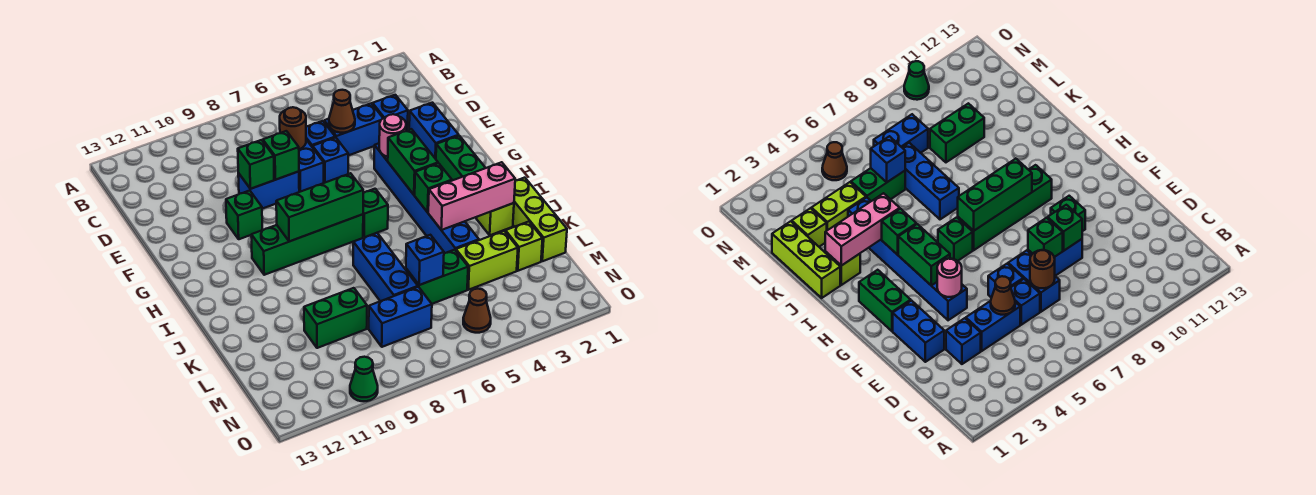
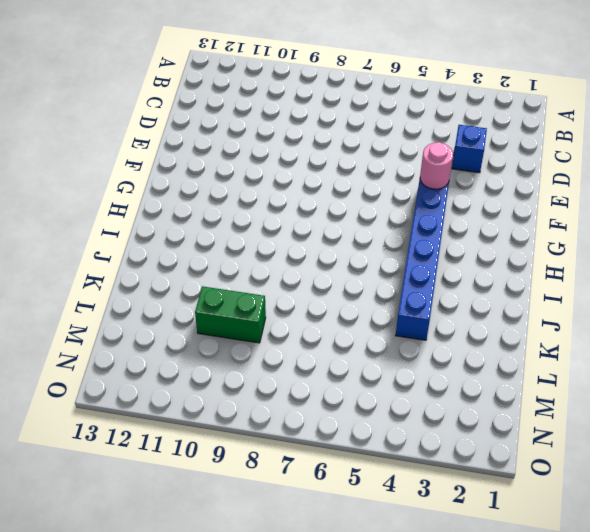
none -> blue 1x2 brick [324,103,383,156]
none -> blue 1x1 brick [306,121,335,148]
none -> blue 1x2 brick [299,140,324,192]
none -> blue 1x2 brick [409,103,459,159]

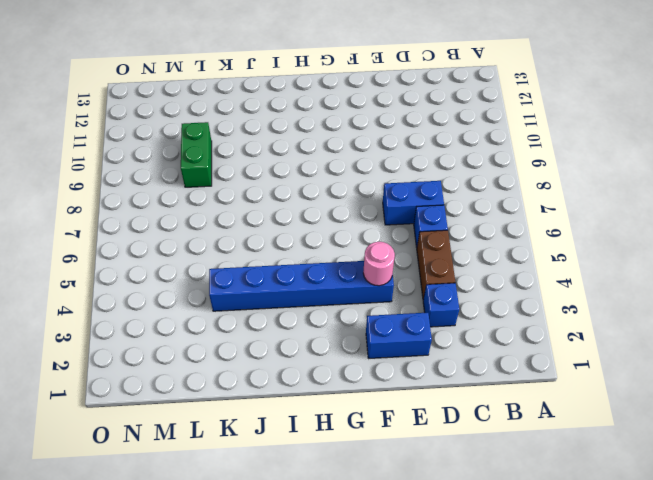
brown 1x2 brick [417,230,455,300] -> blue 1x2 brick [324,103,383,156]
none -> blue 1x1 brick [313,137,348,183]
none -> blue 1x2 brick [238,171,299,209]
none -> green 1x1 brick [226,191,262,239]
none -> green 1x2 brick [436,136,485,181]

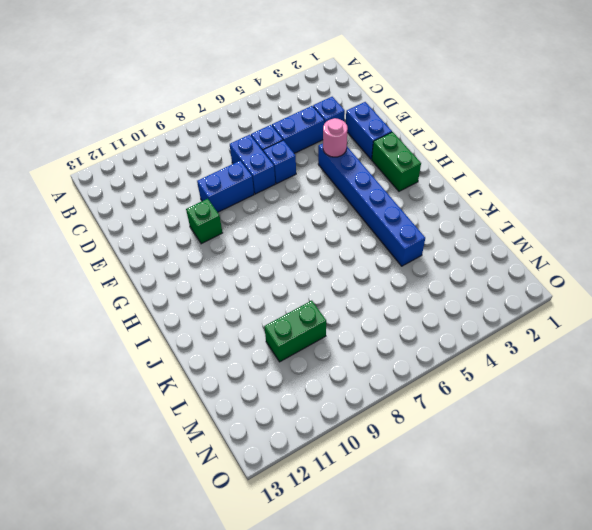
none -> green 1x1 brick [363,189,388,237]
none -> green 1x4 brick [251,214,363,275]
none -> lime 1x3 brick [513,178,567,261]
none -> lime 1x1 brick [476,203,514,235]

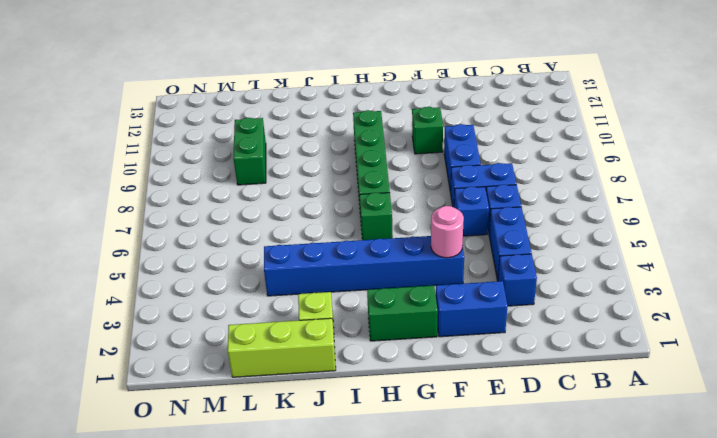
none -> blue 1x3 brick [353,233,418,301]
none -> lime 1x1 brick [505,222,543,271]
none -> lime 1x2 brick [456,231,518,290]
none -> green 1x2 brick [406,250,468,304]

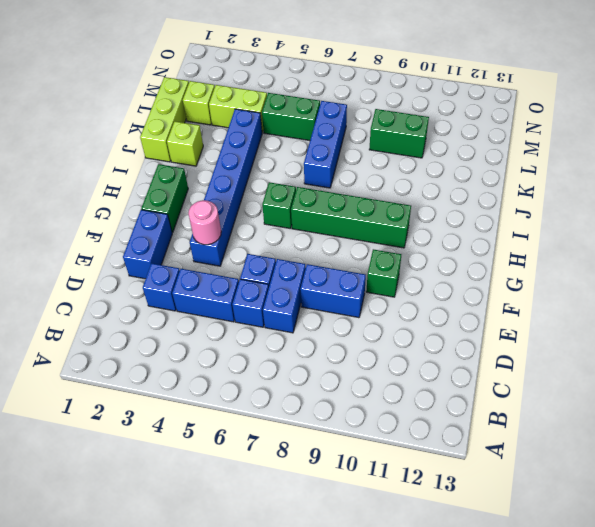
none -> blue 1x2 brick [369,287,432,347]
none -> brown 1x1 cone [463,289,491,333]
none -> green 1x1 cone [350,357,378,401]
none -> brown 1x1 cone [329,90,355,133]

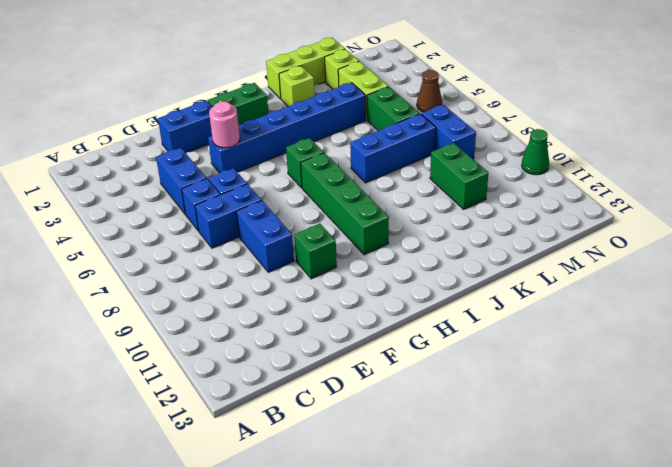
none -> blue 1x1 brick [373,95,408,131]
none -> brown 1x1 cone [329,90,355,133]
none -> brown 1x1 round brick [280,107,306,149]
none -> green 1x1 brick [263,131,299,180]

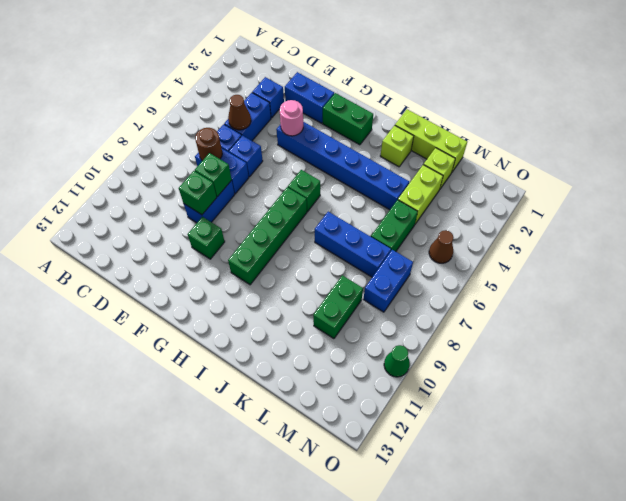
none -> green 1x2 brick [388,129,438,195]
none -> green 1x3 brick [276,173,363,242]
none -> green 1x1 brick [415,163,452,212]
none -> pink 1x3 brick [428,162,515,230]

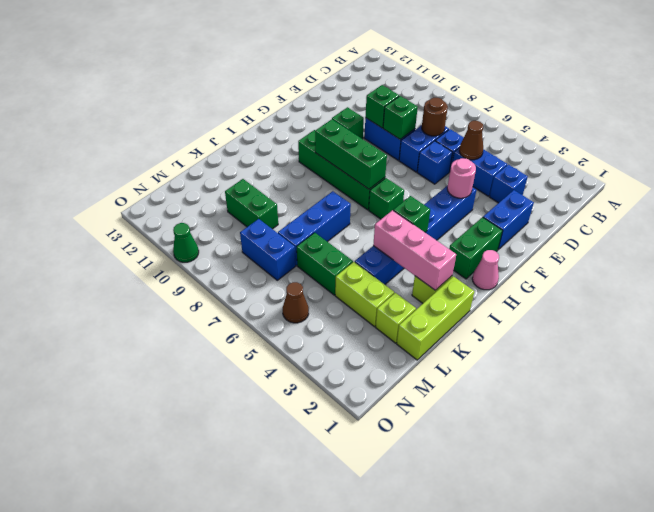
pink 1x1 cone [472,250,499,290] -> none
none -> green 1x2 brick [388,129,438,195]
none -> blue 1x1 brick [406,235,444,285]

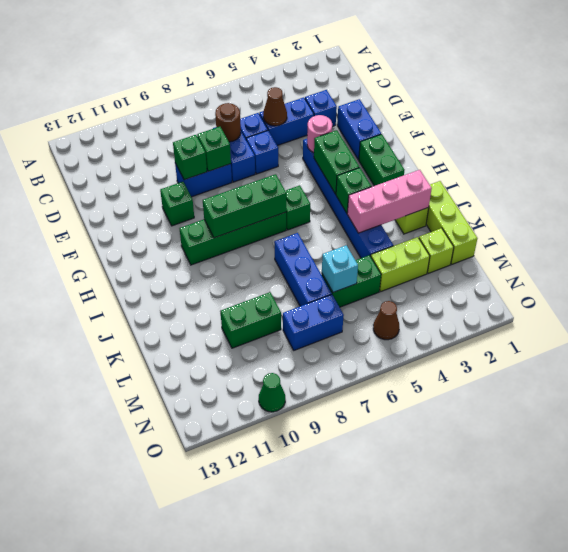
cyan 1x1 brick [322,245,358,292] -> blue 1x1 brick [406,235,444,285]

